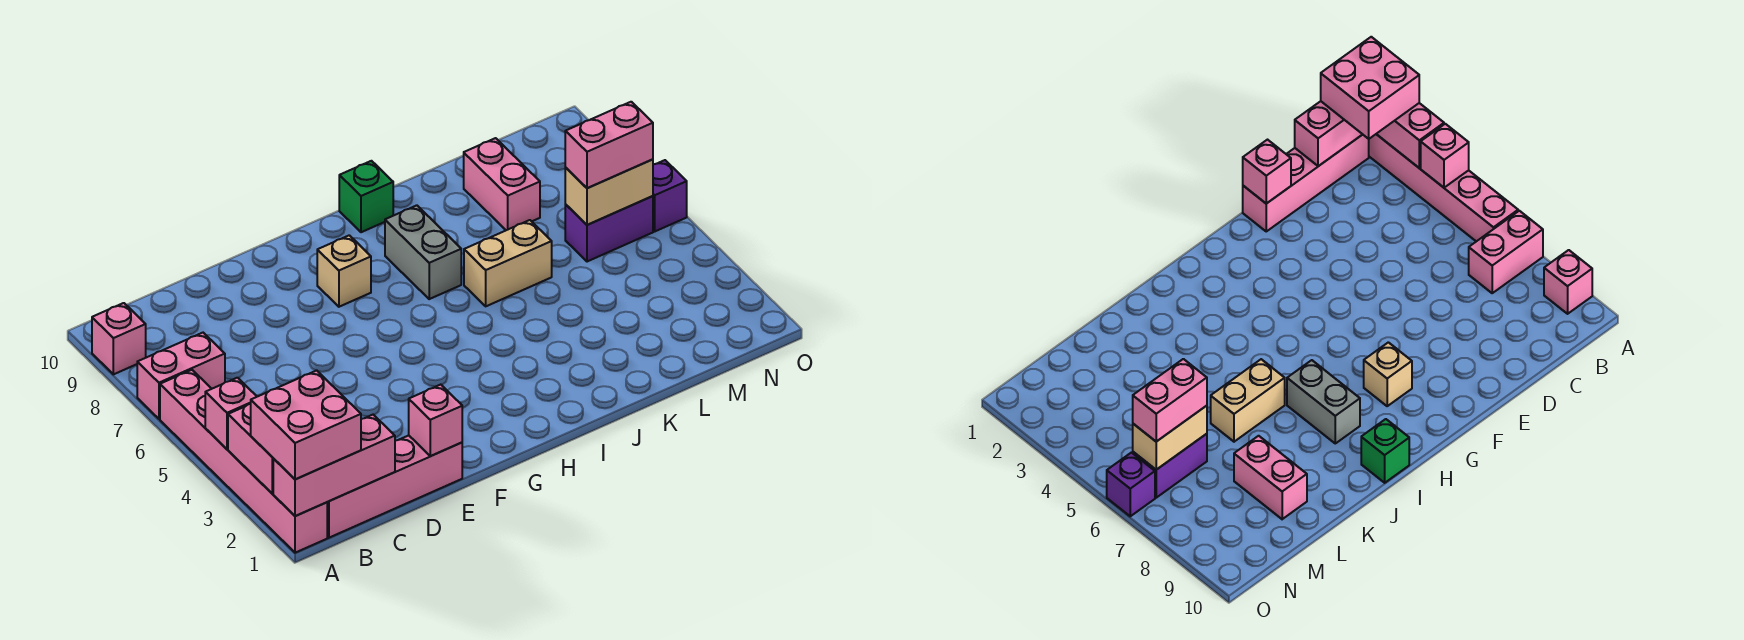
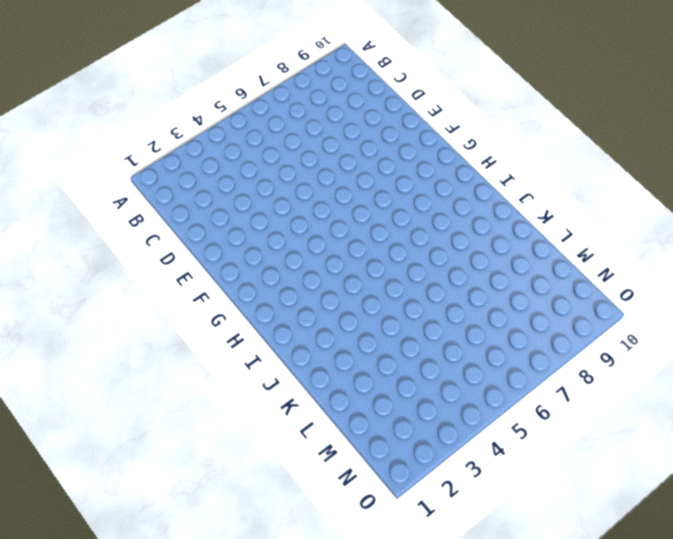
none -> pink 1x6 brick [160,370,327,553]
none -> pink 1x2 brick [137,333,225,419]
none -> pink 1x1 brick [92,303,146,374]

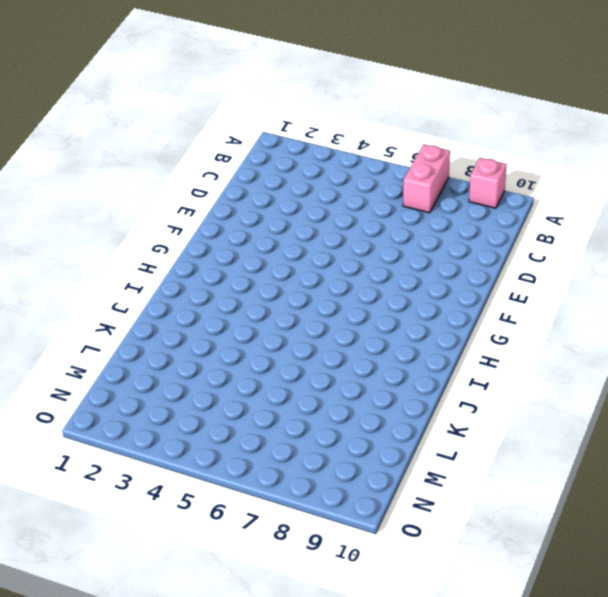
none -> pink 1x6 brick [160,370,327,553]
none -> pink 1x4 brick [327,435,462,538]
none -> tan 1x1 brick [317,235,371,307]

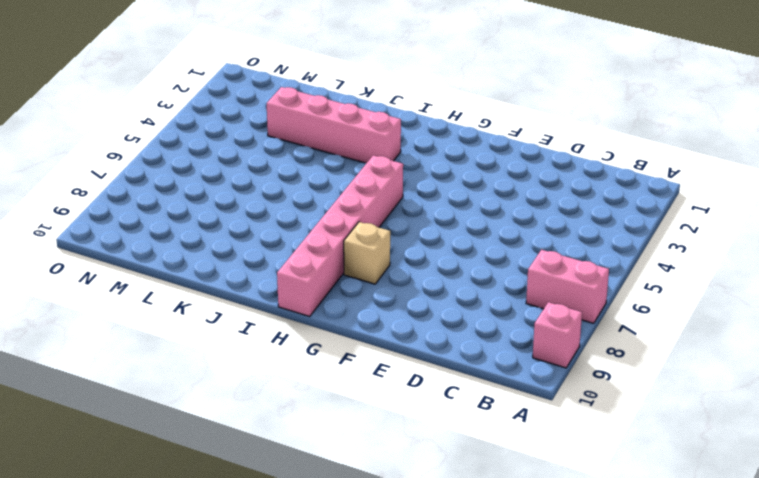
pink 1x6 brick [277,155,403,316] -> pink 1x6 brick moved to [160,370,327,553]
pink 1x4 brick [267,87,401,163] -> pink 1x4 brick moved to [327,435,462,538]
none -> grey 1x2 brick [385,205,461,299]
none -> green 1x1 brick [339,161,393,232]
none -> tan 1x2 brick [464,220,552,306]

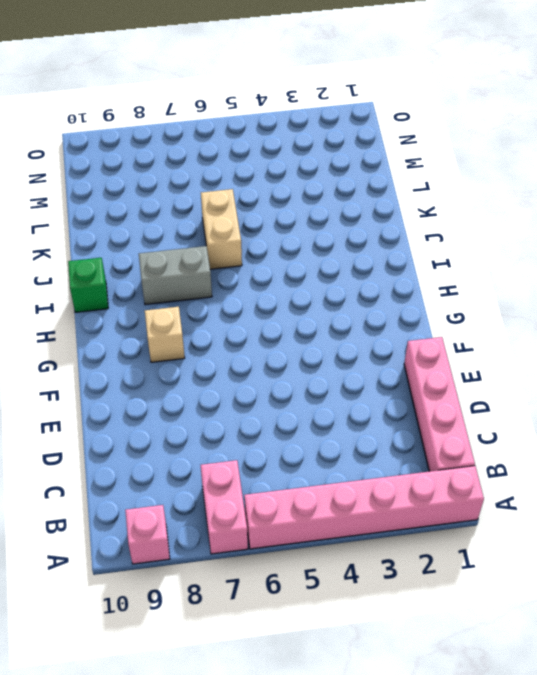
none -> pink 1x2 brick [464,138,540,230]
none -> purple 1x2 brick [565,196,653,262]
none -> purple 1x1 brick [653,160,687,231]

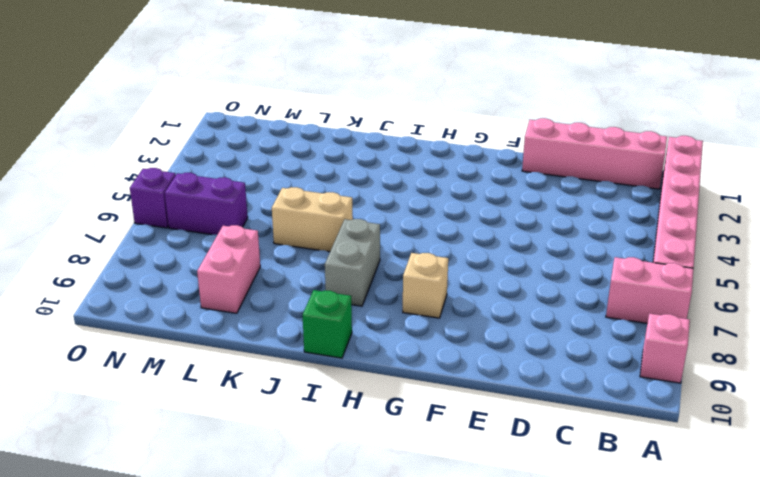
none -> pink 1x3 brick [273,415,395,516]
none -> pink 1x2 brick [228,404,274,494]
none -> pink 1x1 brick [205,378,257,449]

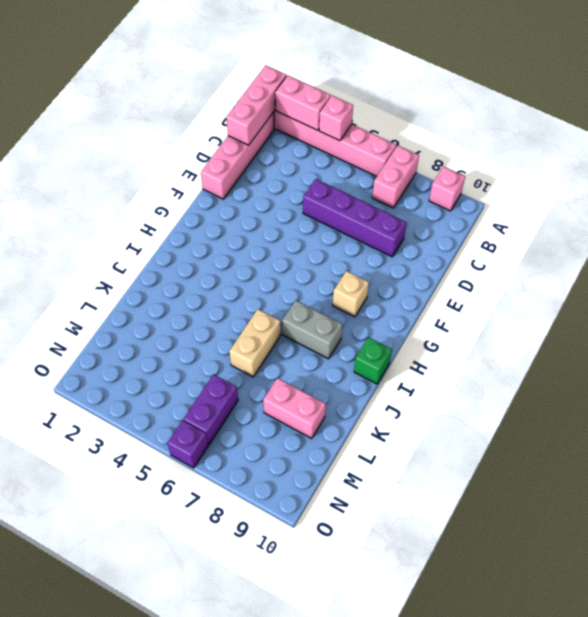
purple 1x4 brick [303,179,407,257] -> none
none -> pink 1x1 brick [409,385,462,456]
none -> tan 1x2 brick [565,159,653,225]
none -> pink 2x2 brick [251,370,361,479]

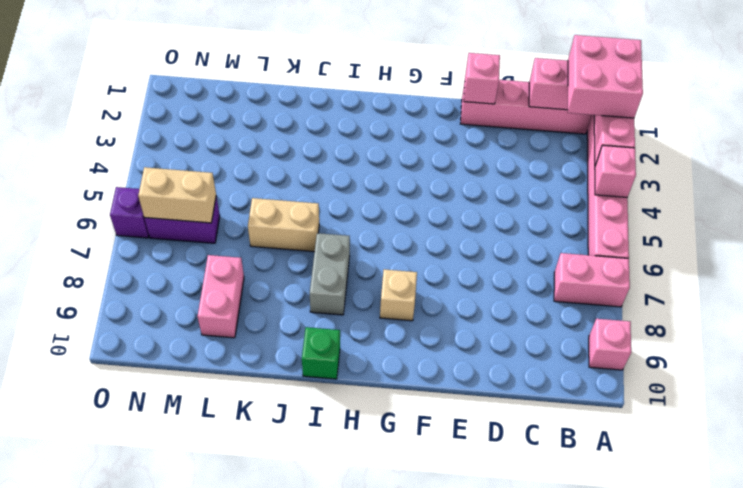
none -> pink 1x2 brick [565,102,653,188]

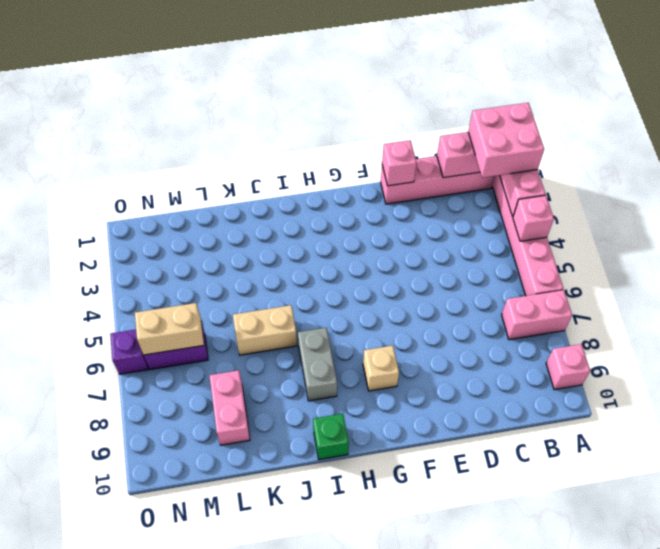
none -> pink 1x2 brick [565,102,653,188]

